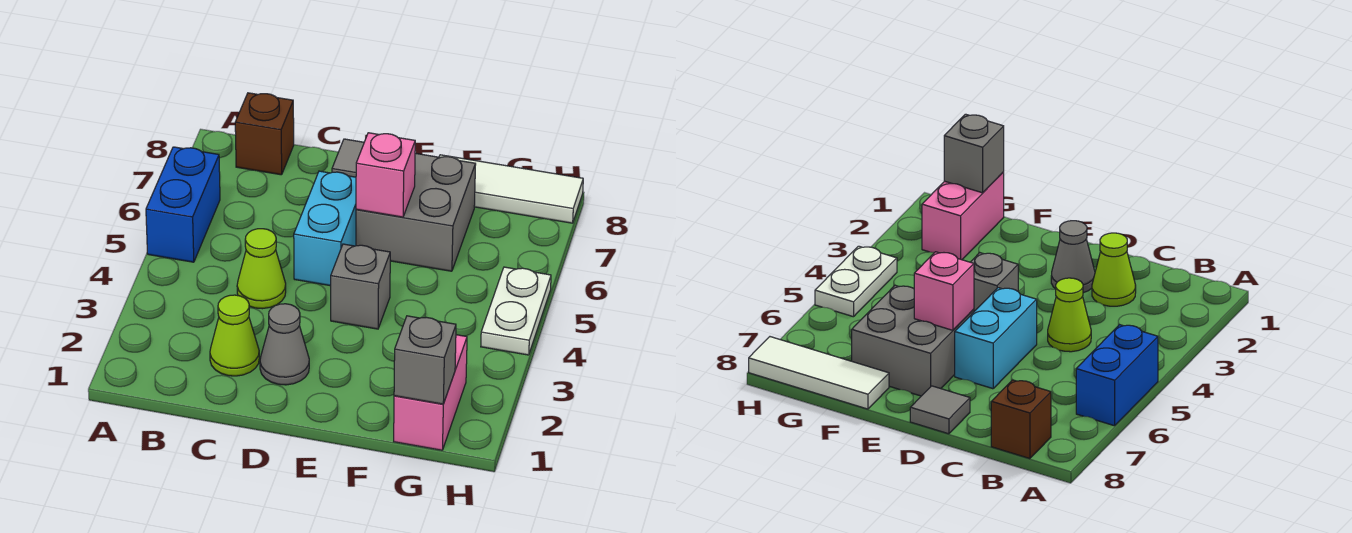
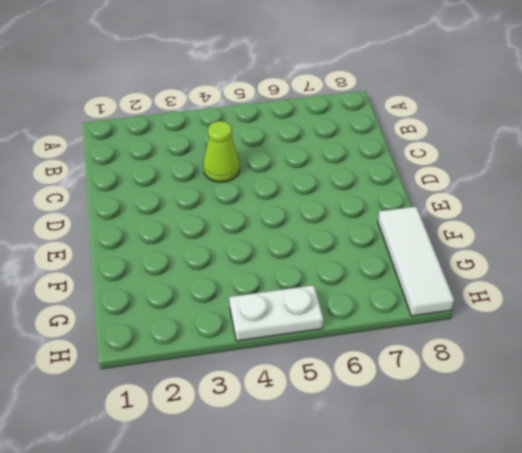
none -> blue 1x2 brick [146,147,220,262]
none -> brown 1x1 brick [235,93,294,175]
none -> lime 1x1 cone [210,295,259,376]

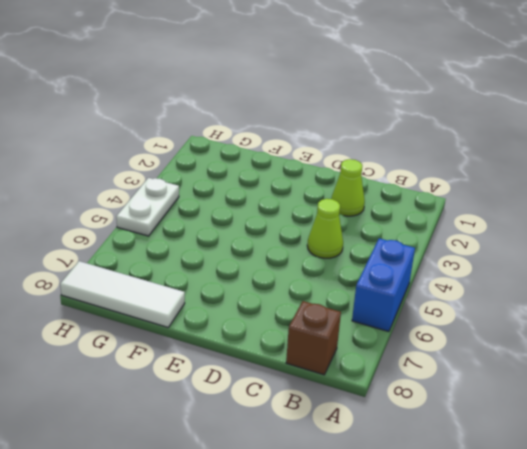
none -> grey 1x1 cone [260,304,309,385]
none -> cyan 1x2 brick [294,171,356,286]
none -> grey 1x1 tile [332,139,364,177]

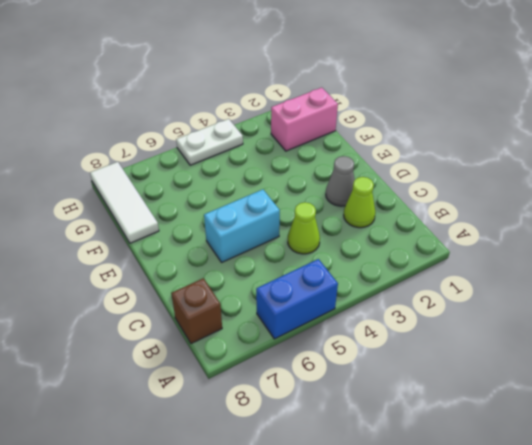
none -> grey 1x1 tile [332,139,364,177]
none -> grey 1x1 brick [331,244,390,329]
none -> grey 2x2 brick [356,153,476,271]

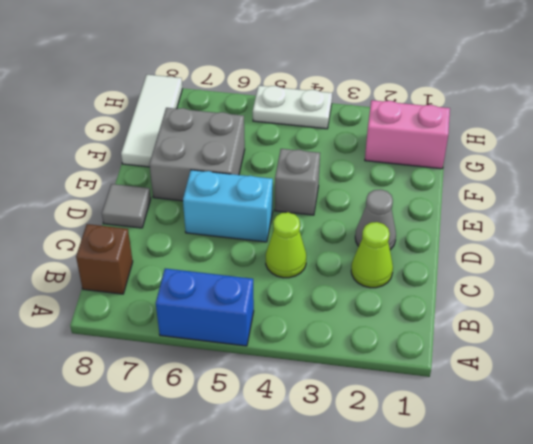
none -> pink 1x1 brick [356,133,415,217]
none -> grey 1x1 brick [394,316,456,404]

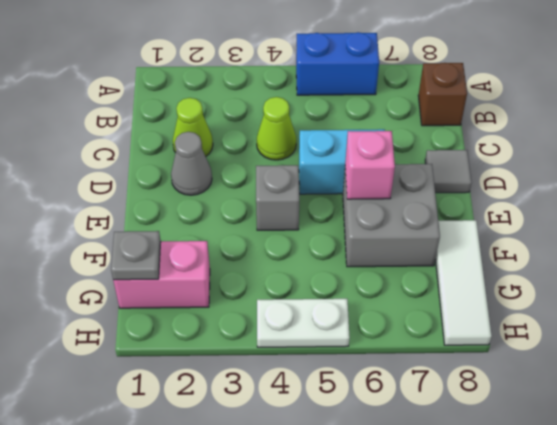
grey 1x1 plate [111,231,161,280] -> grey 1x1 brick [394,316,456,404]

